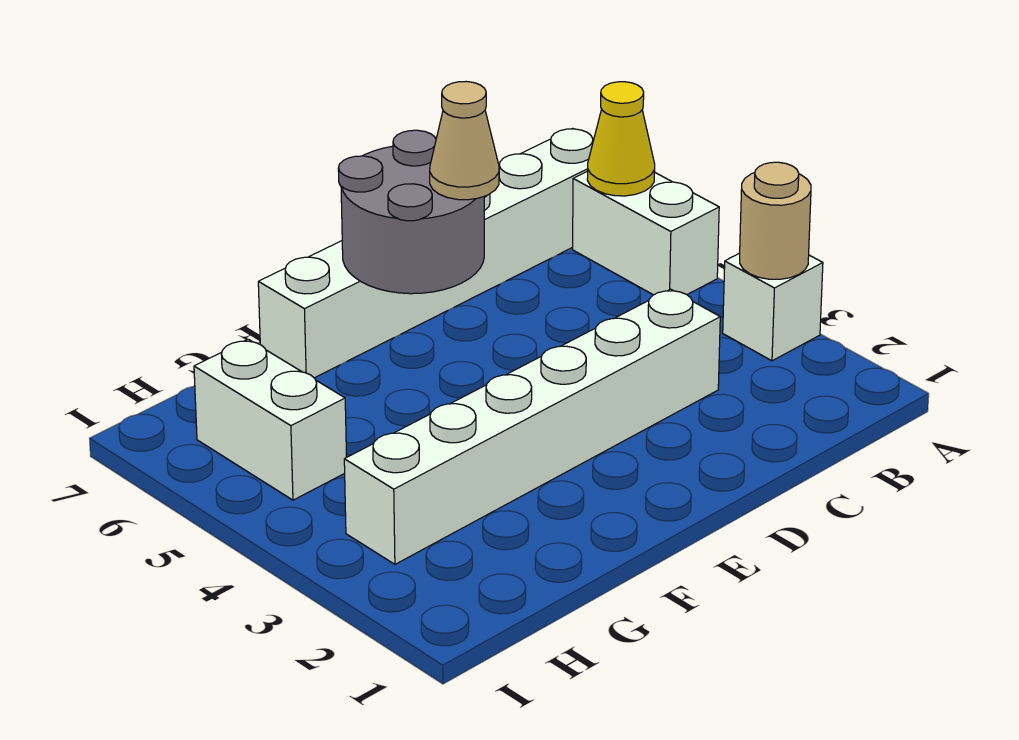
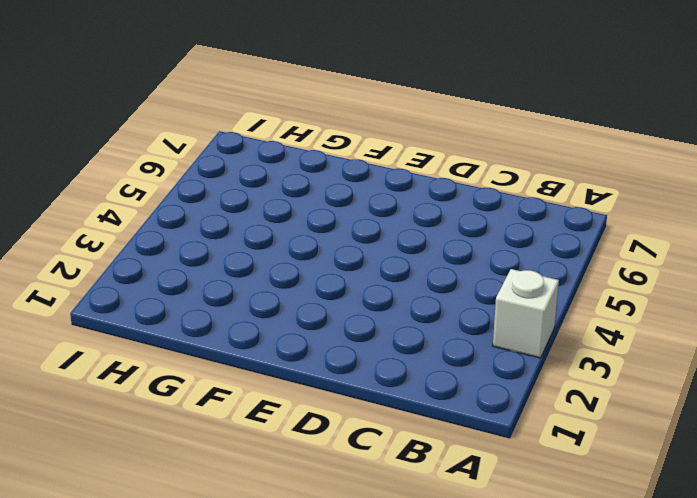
none -> white 1x2 brick [573,171,719,295]
none -> white 1x6 brick [258,128,594,378]

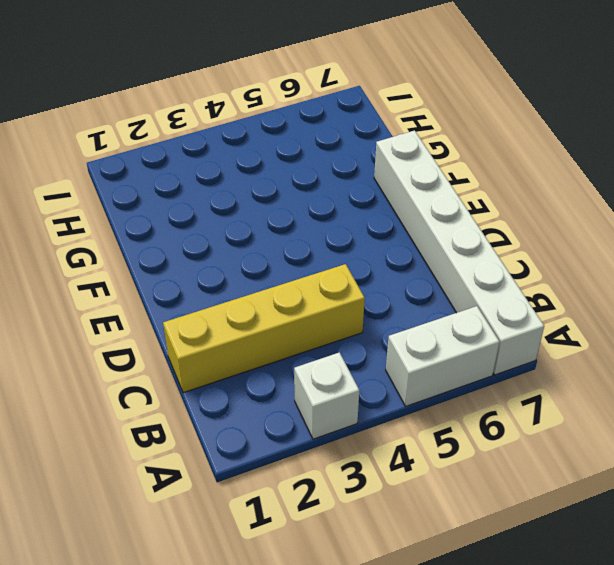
yellow 1x4 brick [163,264,365,393] -> white 1x6 brick [344,289,720,564]
none -> white 1x2 brick [194,339,347,500]
none -> tan 1x1 round brick [740,162,811,279]

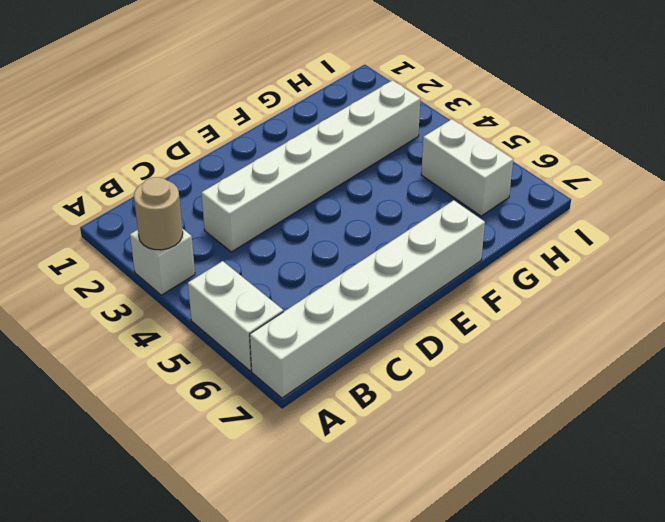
none -> yellow 1x1 cone [587,82,655,196]
none -> grey 2x2 round brick [338,130,484,294]

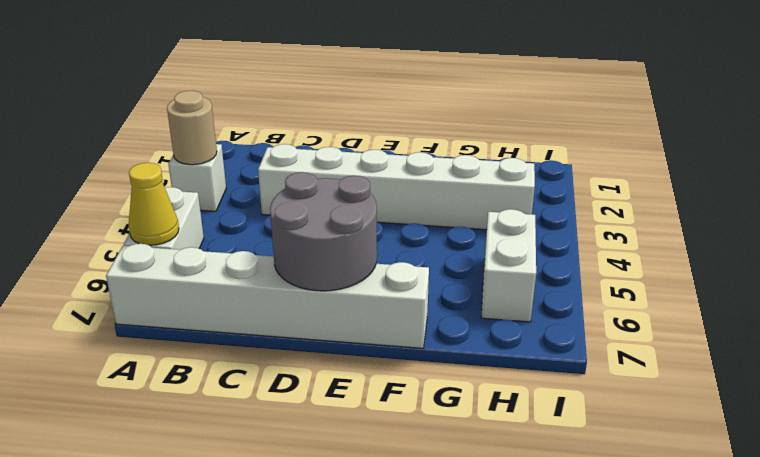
none -> tan 1x1 cone [430,81,499,200]

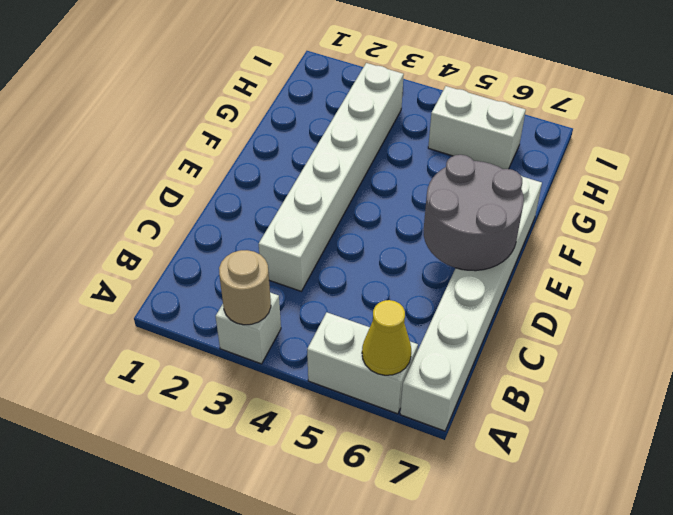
none -> tan 1x1 cone [430,81,499,200]

